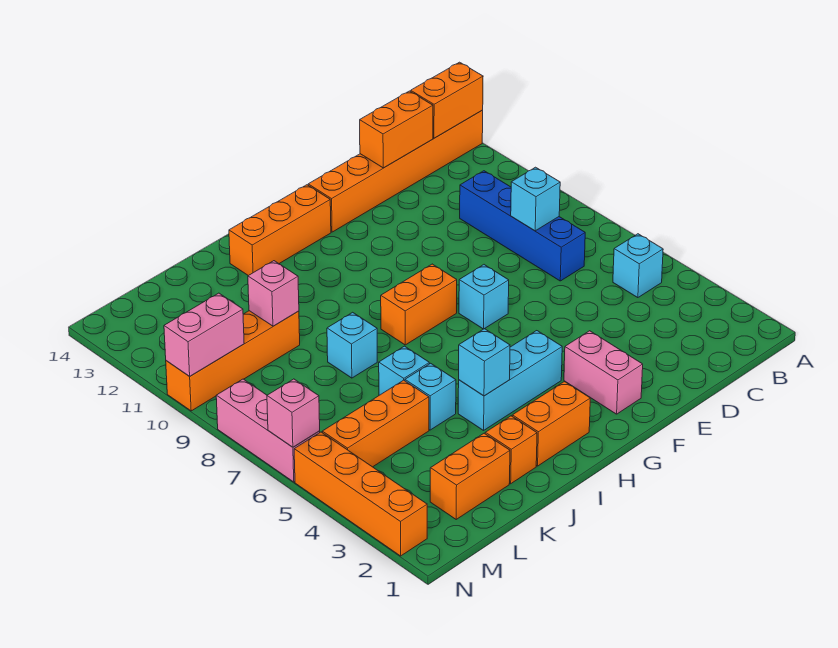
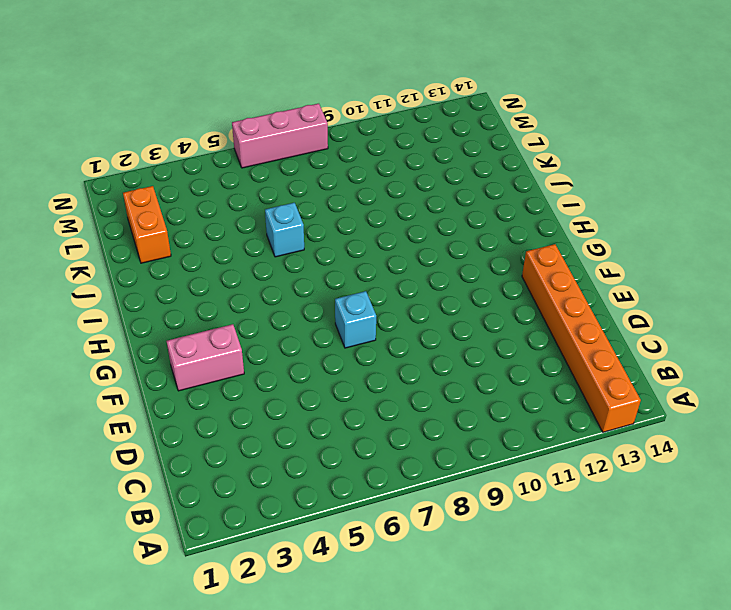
none -> cyan 1x1 brick [613,234,663,298]
none -> blue 1x4 brick [460,171,585,281]
none -> cyan 1x3 brick [458,331,562,430]

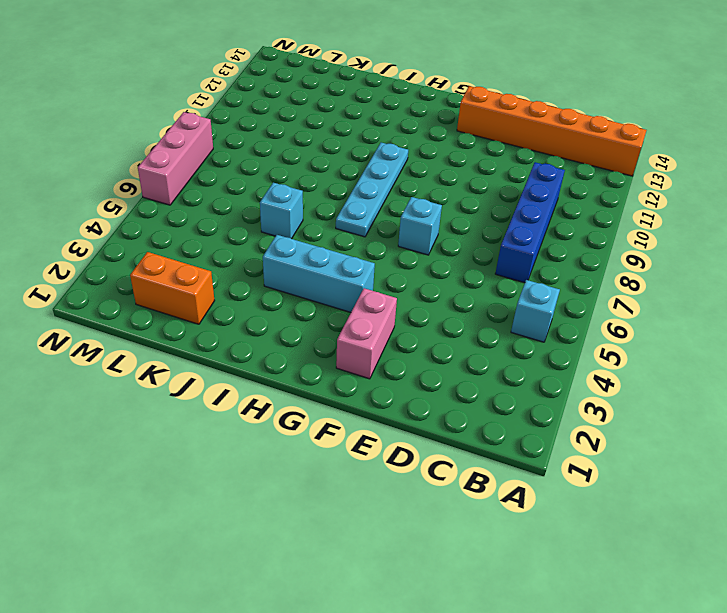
cyan 1x4 plate [336,143,408,237] -> orange 1x2 brick [381,264,457,345]
none -> orange 1x3 brick [229,185,331,276]
none -> orange 1x2 brick [512,381,590,466]
none -> orange 1x1 brick [485,416,537,484]

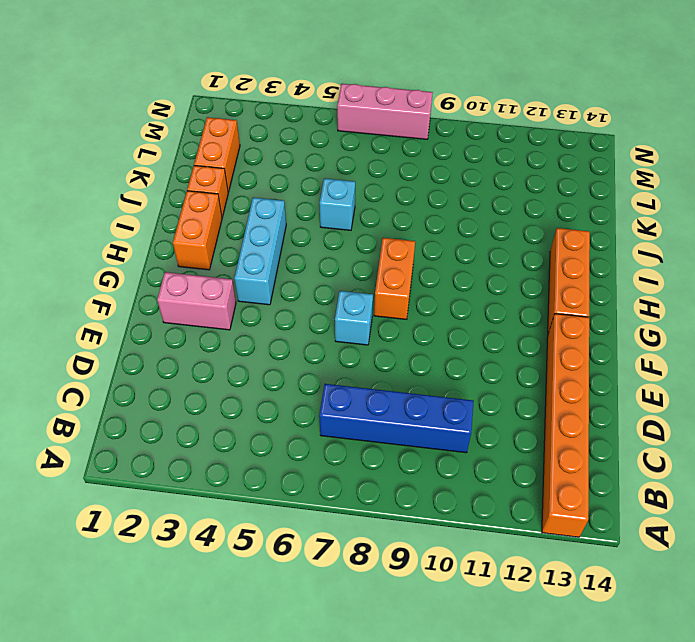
none -> cyan 1x1 brick [613,234,663,298]
none -> cyan 1x1 brick [405,363,456,430]
none -> cyan 1x1 brick [327,312,377,378]

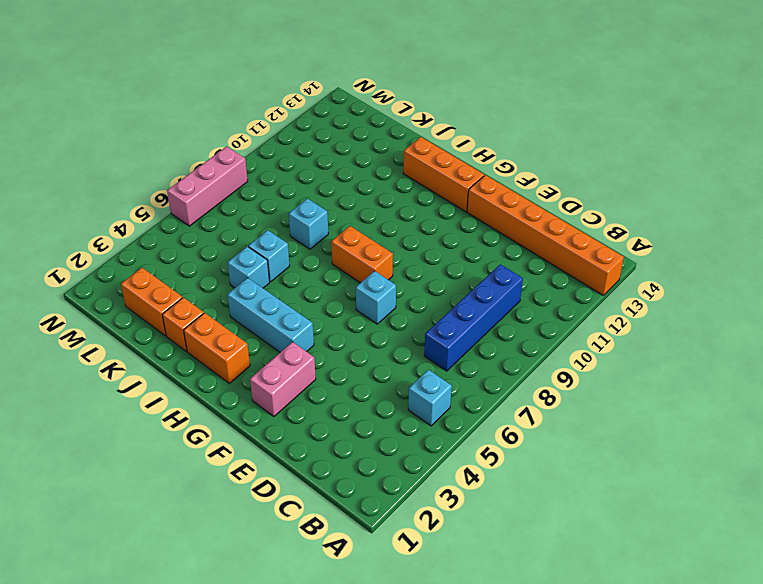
none -> orange 1x3 brick [322,380,429,467]
none -> orange 1x4 brick [166,311,300,411]
none -> orange 1x4 brick [294,432,427,556]

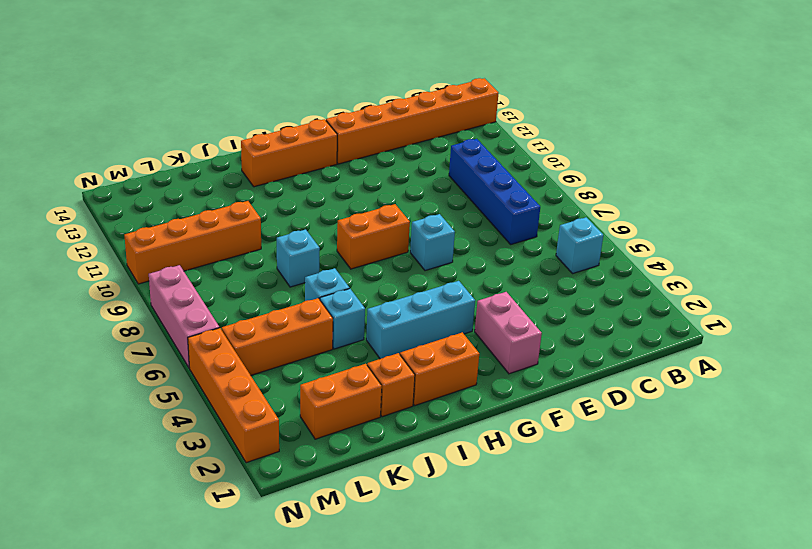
none -> orange 1x2 brick [411,62,483,138]
none -> cyan 1x1 brick [511,167,560,231]
none -> orange 1x2 brick [360,91,433,168]

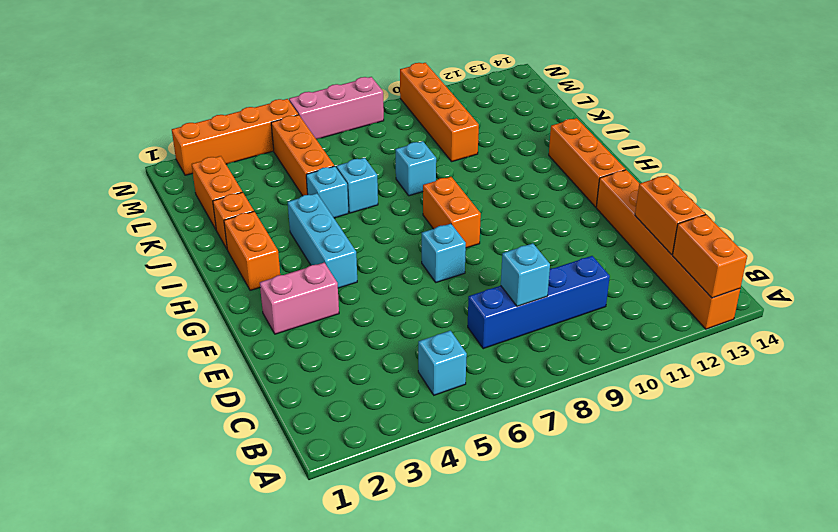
none -> cyan 1x1 brick [459,329,510,396]
none -> pink 1x1 brick [248,261,299,326]
none -> pink 1x2 brick [164,293,244,376]

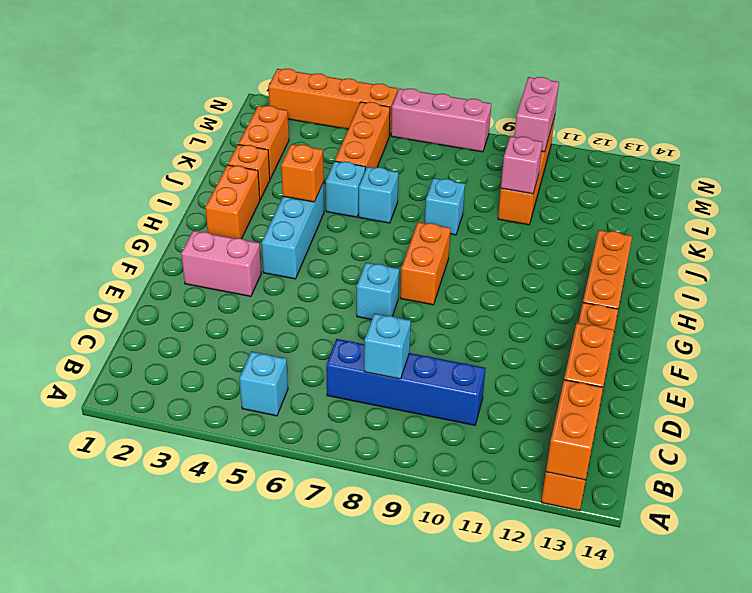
orange 1x1 brick [281,144,324,202] -> cyan 1x1 brick [459,329,510,396]
none -> pink 1x1 brick [267,379,320,447]

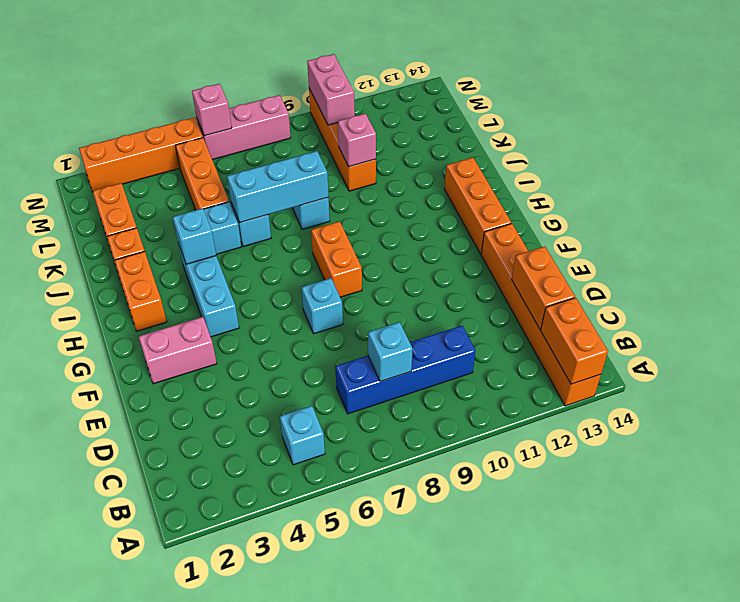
cyan 1x3 brick [227,151,329,223] -> none

